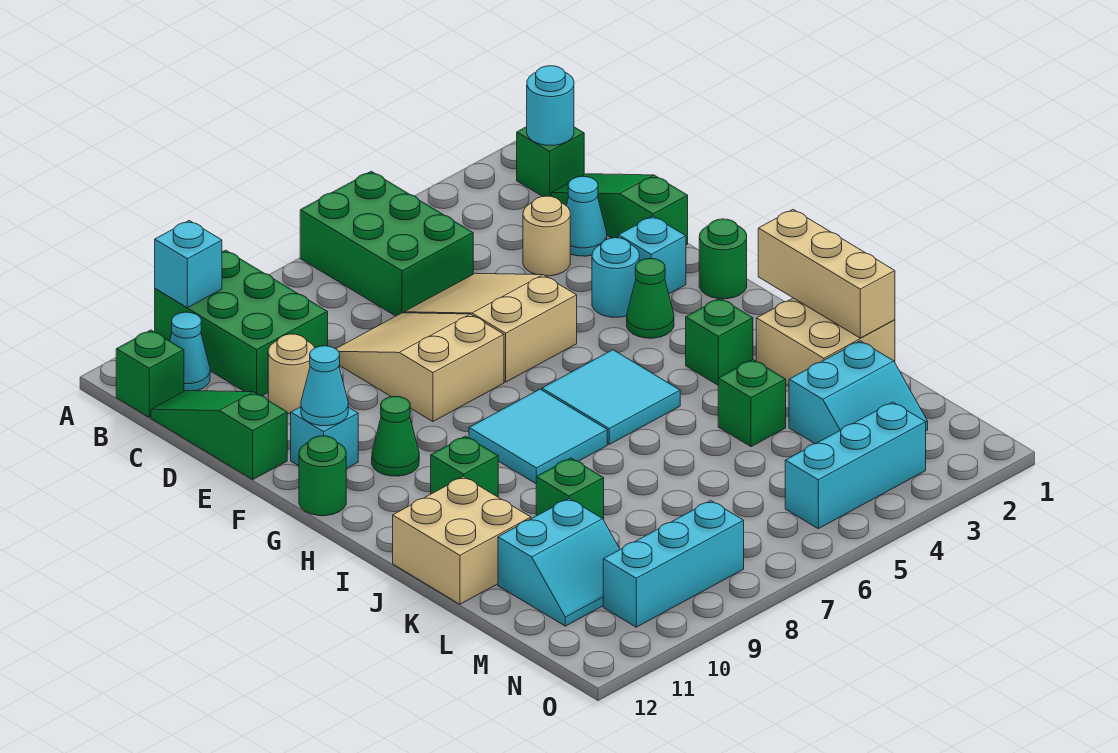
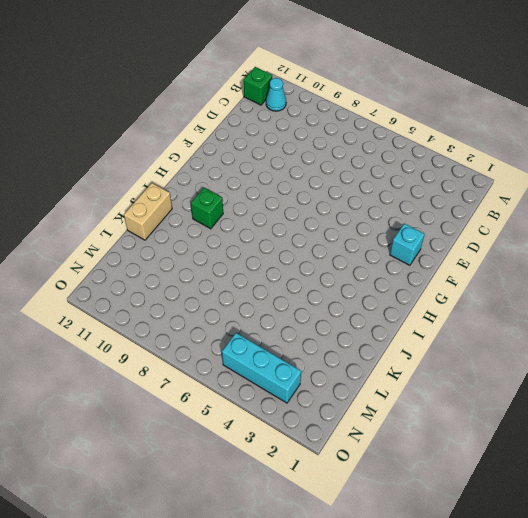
tan 1x2 brick [124,183,172,240] -> tan 2x2 brick [393,477,531,604]
none -> green 2x3 brick [300,171,473,316]
none -> green 2x3 brick [155,250,328,396]
none -> green 1x1 brick [517,127,584,197]
none -> green 1x3 slope [551,174,688,245]

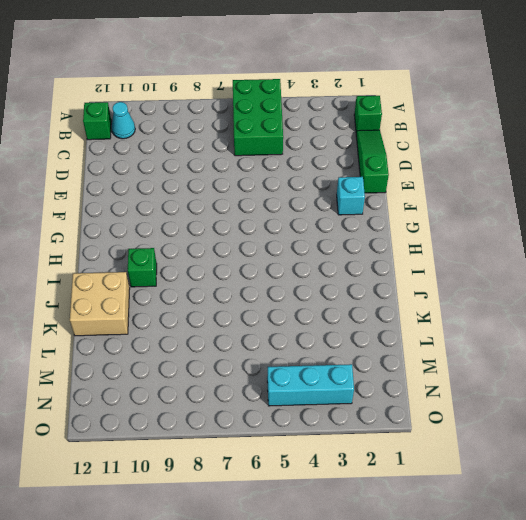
none -> green 2x3 brick [155,250,328,396]
none -> green 1x3 slope [151,391,287,479]
none -> cyan 1x1 cone [566,176,607,256]
none -> tan 1x1 round brick [523,196,570,276]

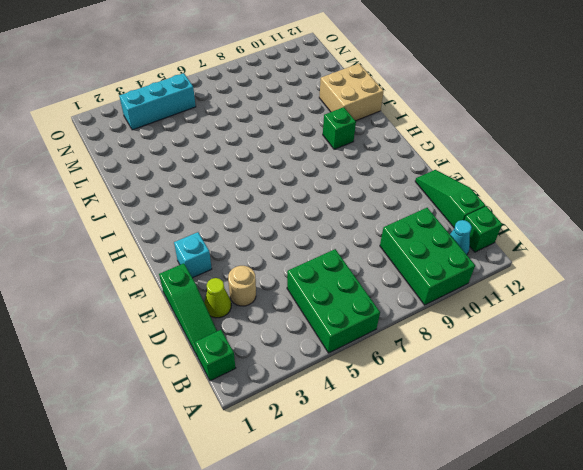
green 1x3 slope [415,170,485,228] -> green 1x3 slope turned to [151,391,287,479]
lime 1x1 cone [204,278,231,318] -> cyan 1x1 cone [566,176,607,256]
none -> tan 2x3 slope [404,273,577,382]
none -> tan 2x3 slope [336,313,504,422]
none -> tan 1x1 round brick [268,334,315,414]
none -> cyan 1x1 round brick [592,238,639,317]

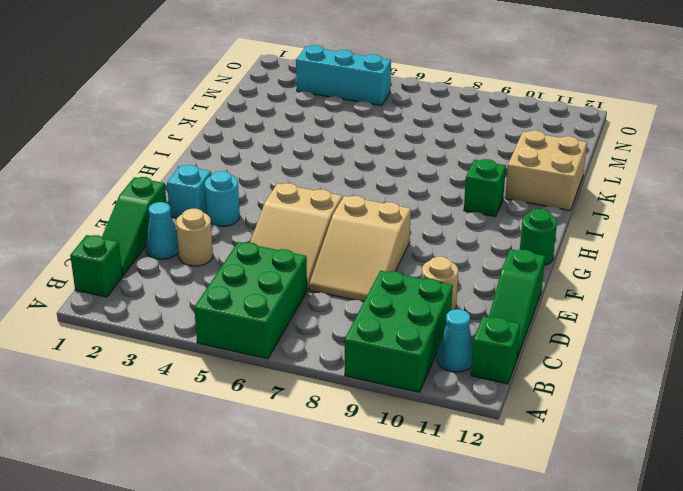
none -> cyan 1x1 brick [291,407,358,469]
none -> green 1x1 round brick [699,219,747,299]
none -> green 1x1 cone [627,259,674,338]
none -> green 1x1 cone [372,396,419,476]

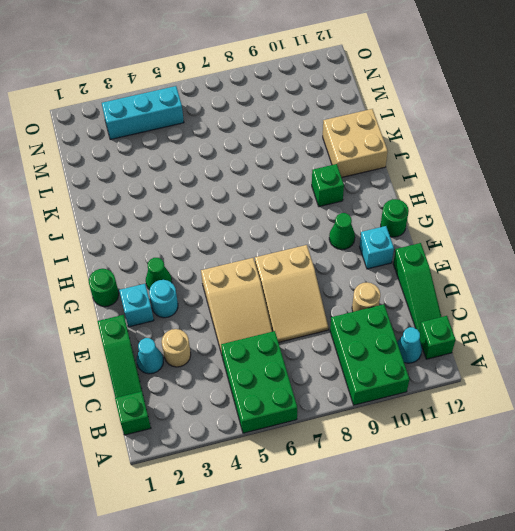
none -> cyan 2x2 tile [542,350,680,444]
none -> cyan 2x2 tile [469,389,607,484]
none -> green 1x1 brick [686,298,753,385]
none -> tan 2x2 brick [756,298,895,386]

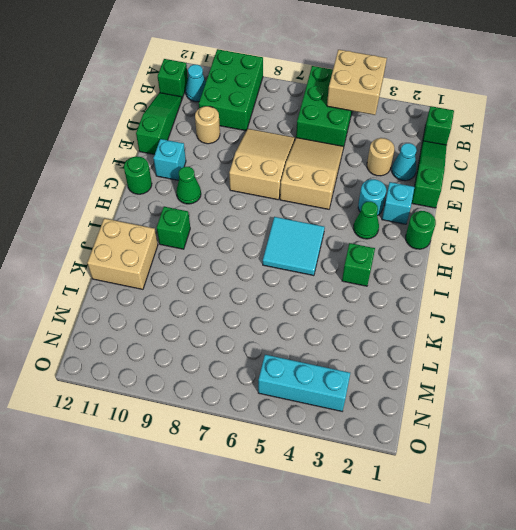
tan 2x2 brick [327,50,387,115] -> tan 2x2 brick moved to [756,298,895,386]
none -> cyan 2x2 tile [469,389,607,484]
none -> green 1x1 brick [718,360,786,447]
none -> green 1x1 brick [536,458,604,520]
none -> cyan 2x2 slope [789,341,928,444]

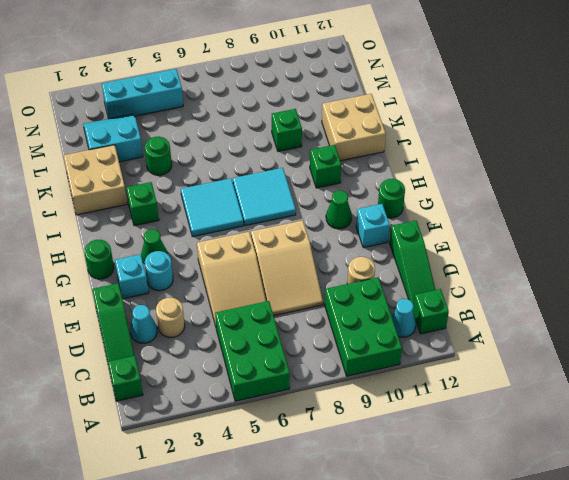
green 1x1 round brick [145,137,172,175] -> green 1x1 brick [718,360,786,447]
none -> cyan 2x2 slope [498,499,620,626]
none -> cyan 1x3 brick [603,501,744,627]
none -> cyan 1x1 brick [155,221,222,308]
none -> cyan 1x1 round brick [527,66,574,146]

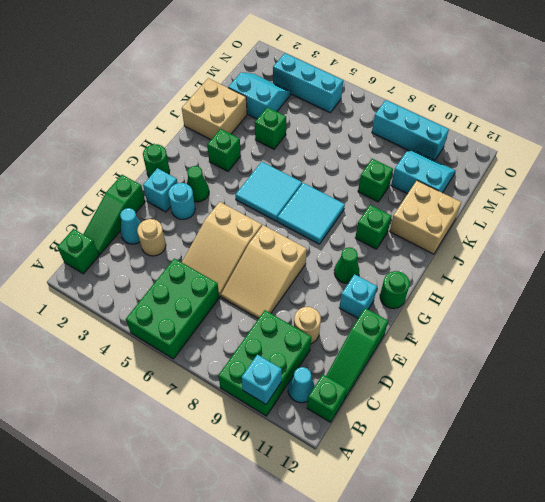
none -> cyan 1x1 round brick [527,66,574,146]
none -> cyan 1x1 cone [301,346,348,426]
none -> tan 1x3 brick [758,210,895,338]

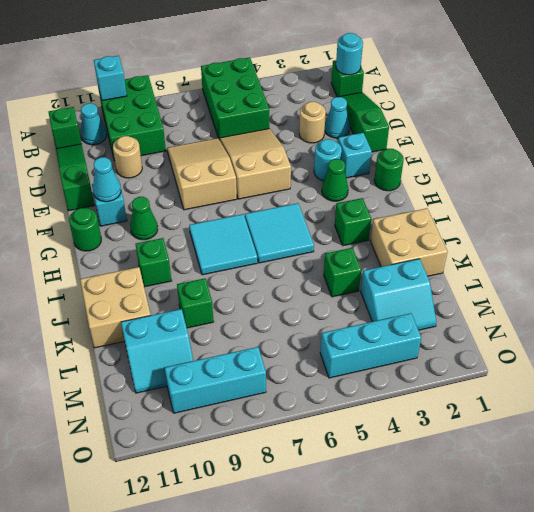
none -> tan 1x3 brick [758,210,895,338]

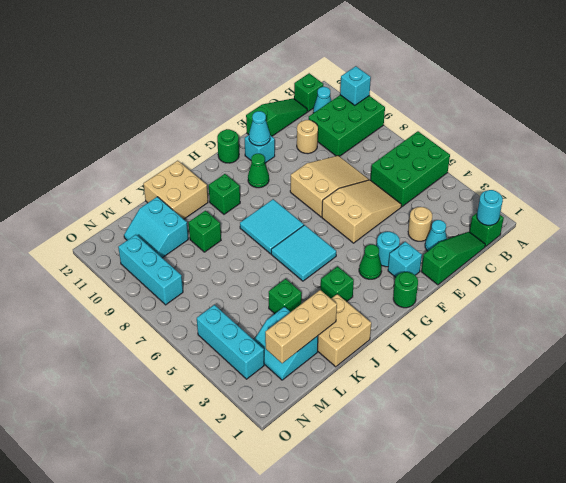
tan 1x3 brick [265,290,337,363] -> tan 1x3 brick moved to [758,210,895,338]

